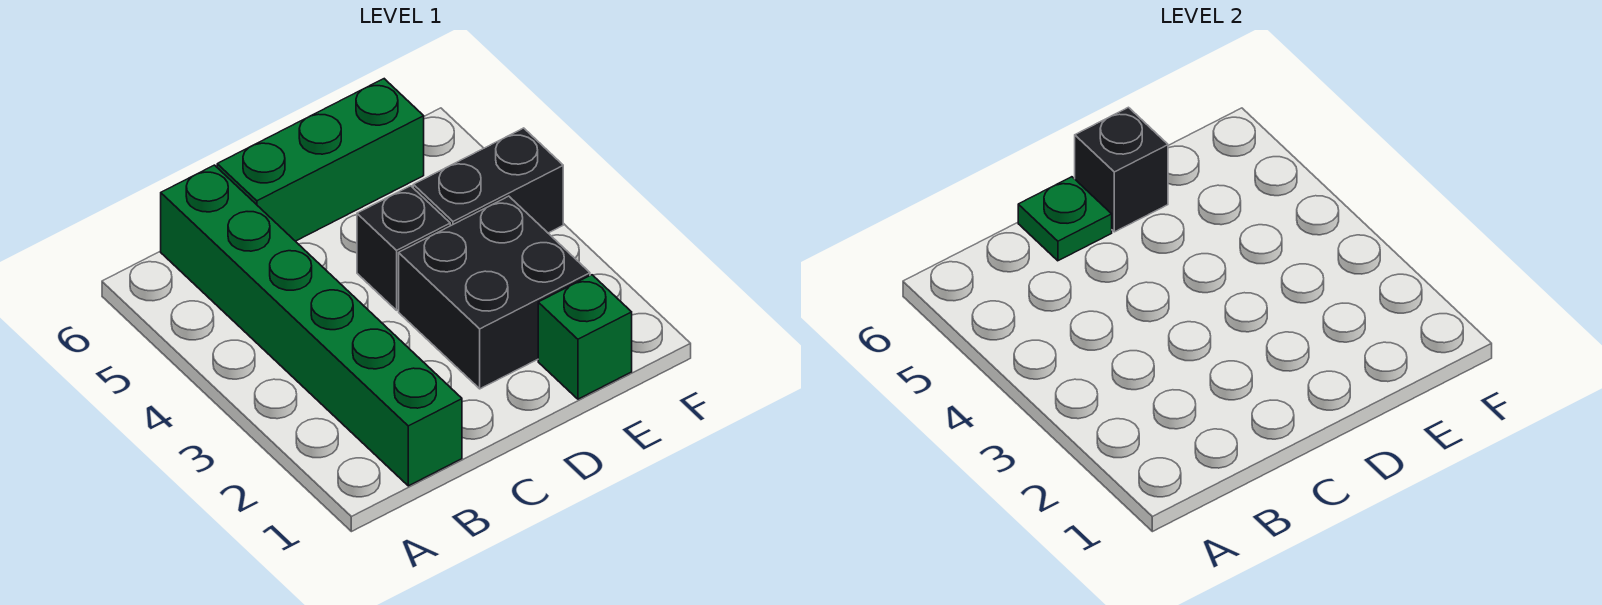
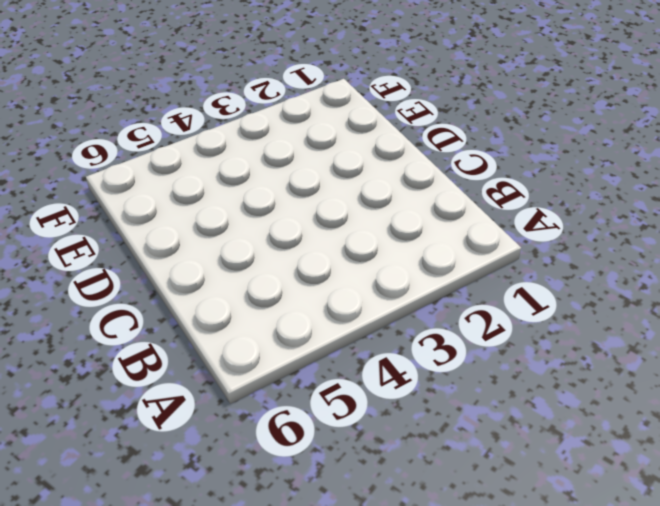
none -> green 1x6 brick [161,165,462,486]
none -> green 1x3 brick [217,79,424,241]

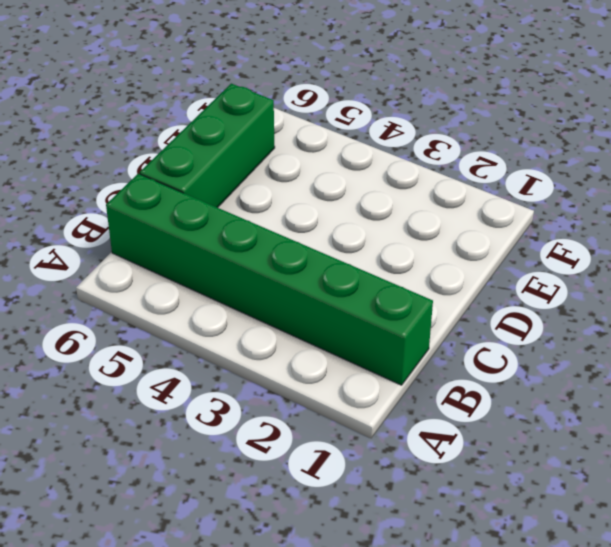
none -> black 2x2 brick [399,196,590,389]
none -> black 1x1 brick [357,186,450,310]

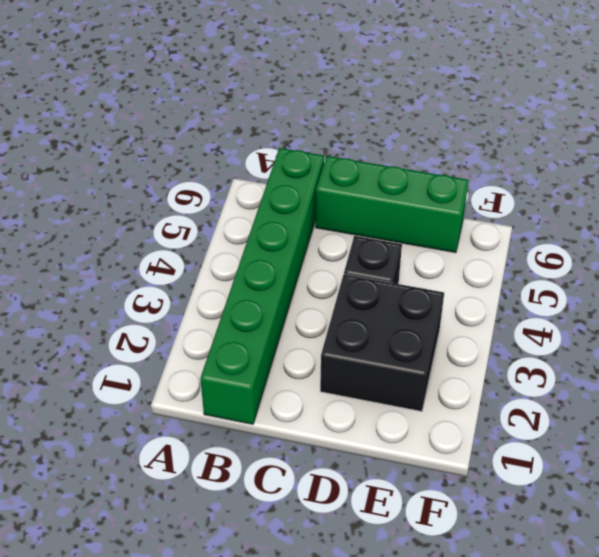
none -> green 1x1 brick [538,275,632,399]
none -> black 1x2 brick [413,128,563,233]

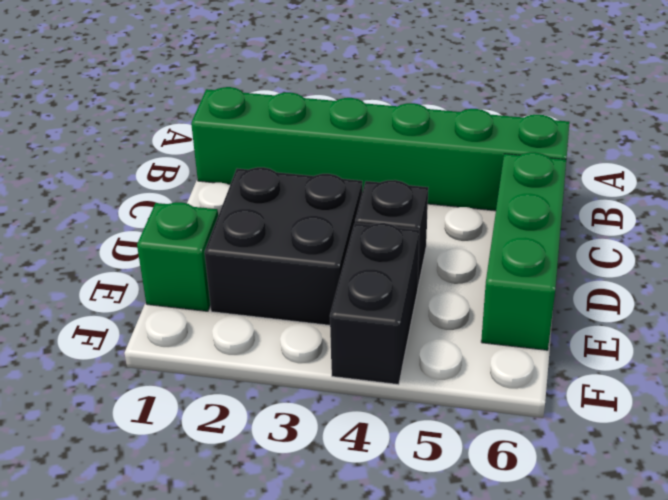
none -> green 1x1 plate [1018,177,1112,261]
none -> black 1x1 brick [1075,107,1168,232]

